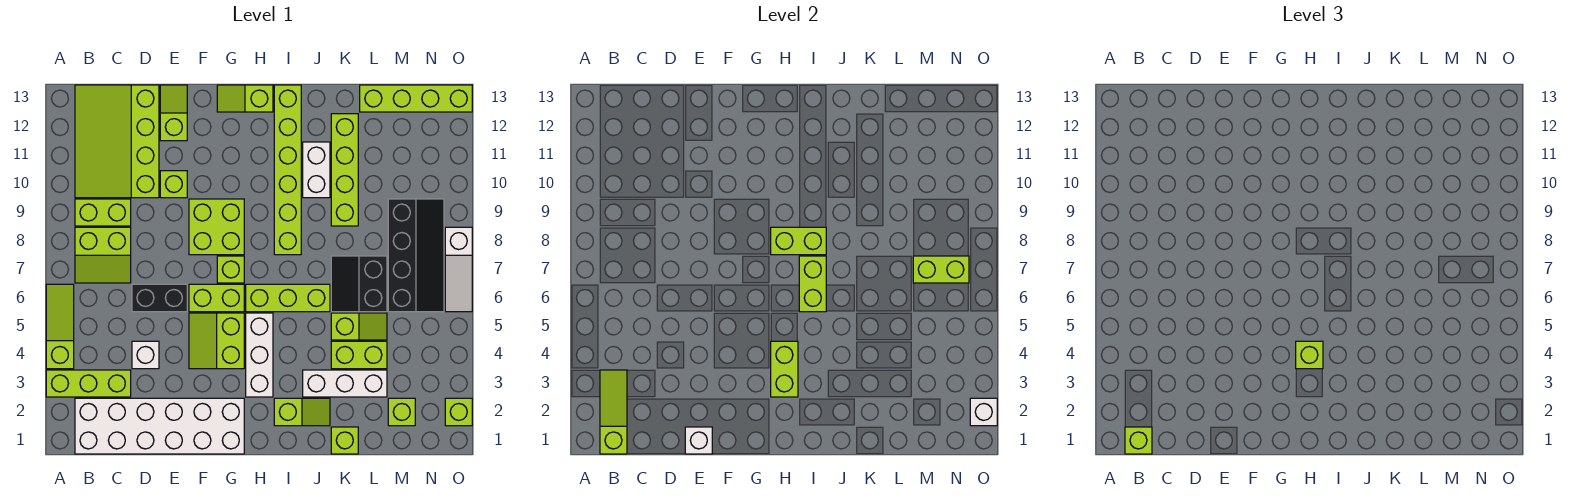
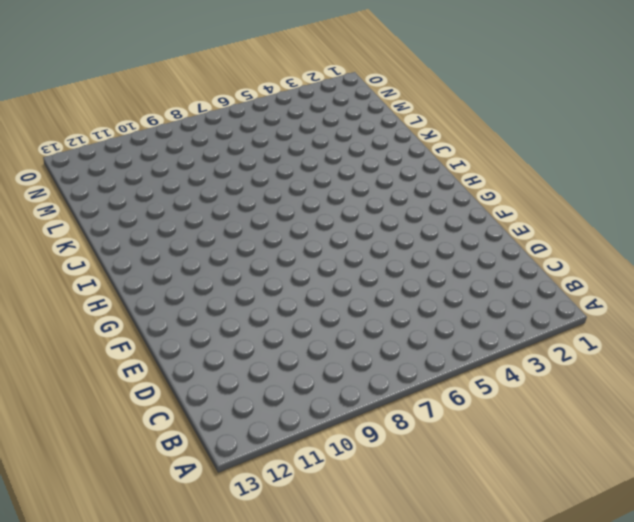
none -> lime 1x3 brick [46,370,131,397]
none -> lime 1x3 slope [46,284,74,369]
none -> white 2x6 brick [75,398,244,454]
none -> lime 2x2 slope [75,227,131,283]

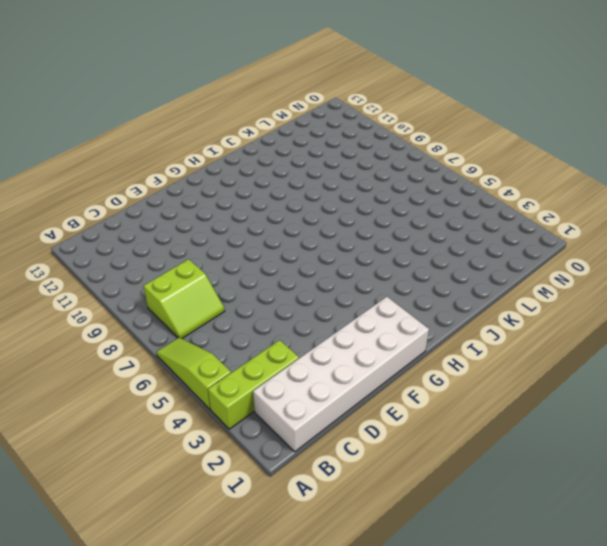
none -> lime 1x2 brick [75,199,131,226]
none -> lime 3x4 slope [75,85,159,198]
none -> white 1x1 brick [132,341,159,369]
none -> black 1x2 brick [132,284,187,312]

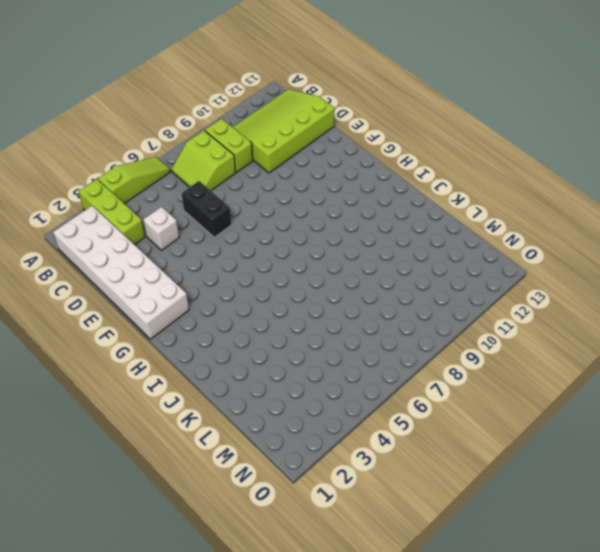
none -> lime 1x1 brick [160,171,187,198]
none -> lime 1x2 slope [160,85,187,141]
none -> lime 2x2 slope [189,313,244,369]
none -> lime 1x2 brick [189,284,244,312]

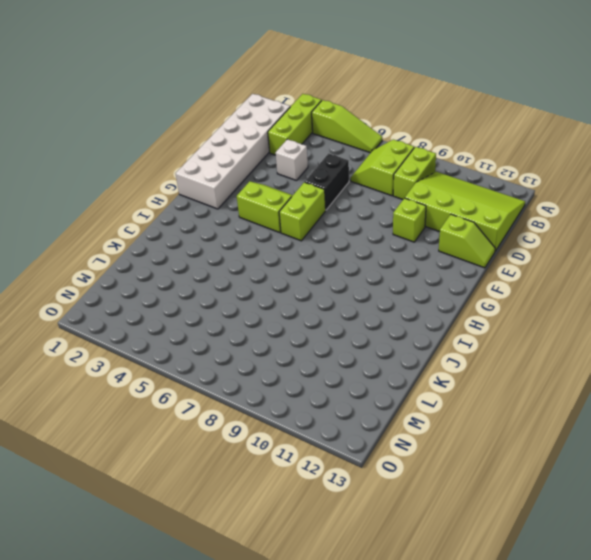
none -> lime 2x2 brick [189,199,244,255]
none -> lime 1x1 brick [217,256,244,283]
none -> lime 1x2 slope [217,85,273,112]
none -> white 1x3 brick [246,313,273,397]

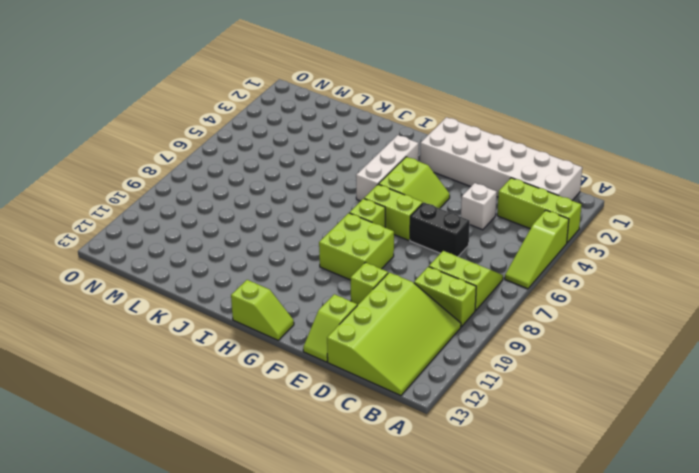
none -> lime 1x3 brick [246,284,330,312]
none -> lime 1x2 slope [274,398,330,426]
none -> lime 1x6 brick [274,85,301,255]
none -> white 1x3 brick [303,370,387,397]

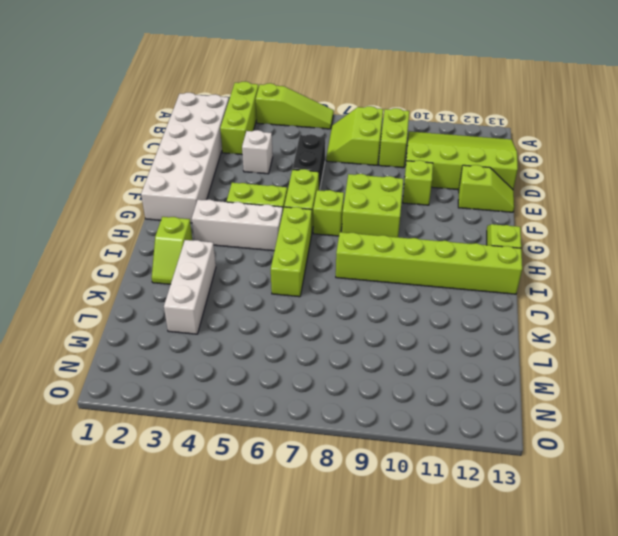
none -> white 1x2 brick [303,142,330,198]
none -> lime 1x1 brick [331,427,358,454]
none -> lime 1x2 brick [331,341,387,369]
none -> lime 1x2 slope [331,313,387,340]

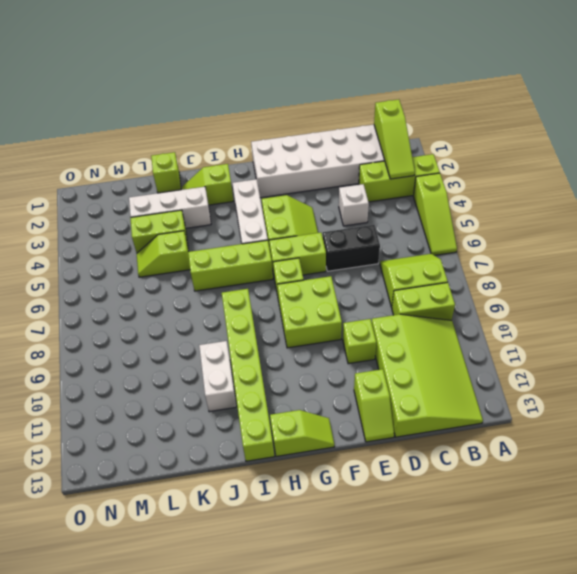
none -> black 2x2 slope [331,256,387,312]
none -> lime 1x4 brick [331,114,358,226]
none -> lime 1x4 brick [360,85,472,112]
none -> lime 1x1 brick [388,398,415,426]

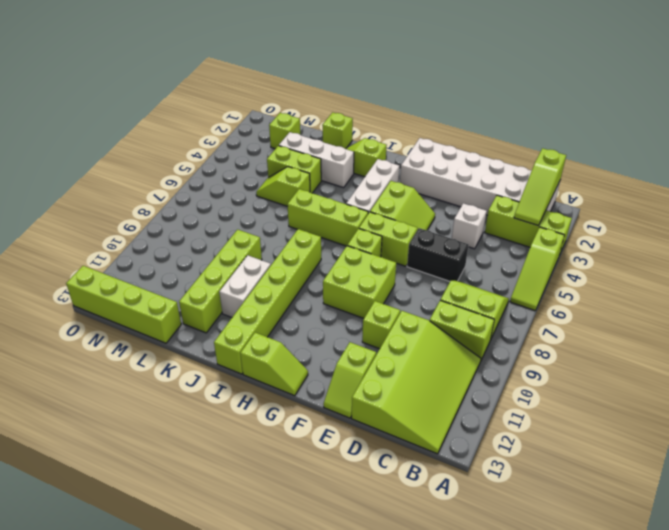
none -> black 2x2 slope [331,256,387,312]
none -> black 2x4 slope [388,199,444,312]
none -> lime 1x1 brick [445,398,472,426]
none -> white 1x3 slope [445,227,472,312]

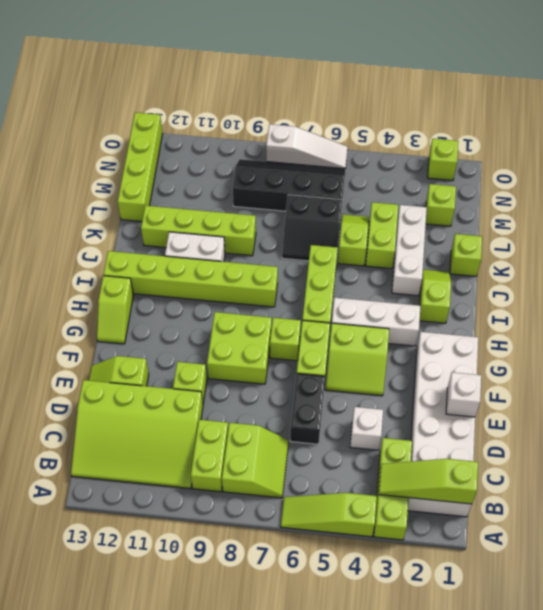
none -> lime 1x2 brick [771,341,798,397]
none -> lime 1x2 brick [771,227,826,255]
none -> lime 1x2 brick [799,256,826,312]
none -> lime 1x2 brick [913,256,969,283]

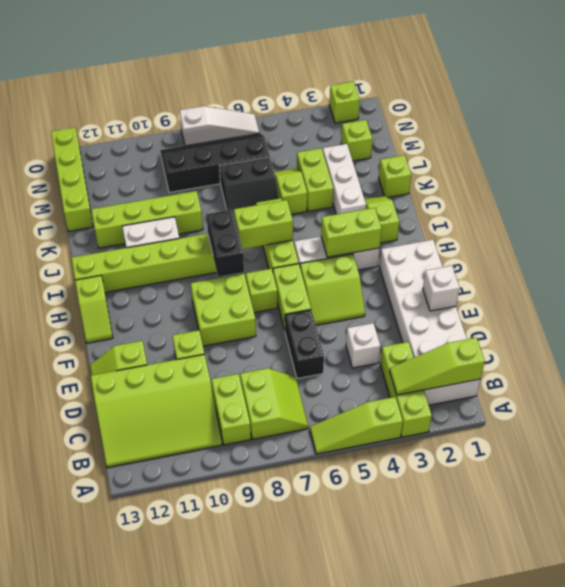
black 1x2 brick [206,210,244,277] -> lime 1x2 brick [771,227,826,255]
none -> lime 1x2 brick [913,256,969,283]
none -> white 1x1 brick [970,398,997,426]
none -> lime 1x1 brick [1125,427,1152,454]
none -> lime 1x1 brick [1296,341,1323,369]

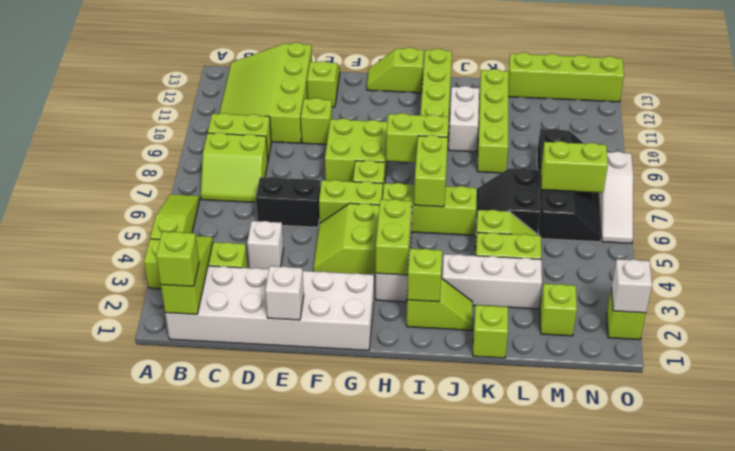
lime 1x1 brick [407,249,442,302] -> lime 1x1 brick moved to [1296,341,1323,369]

